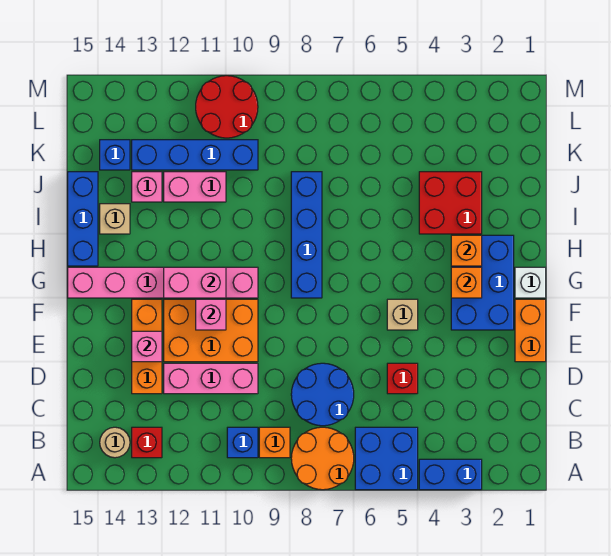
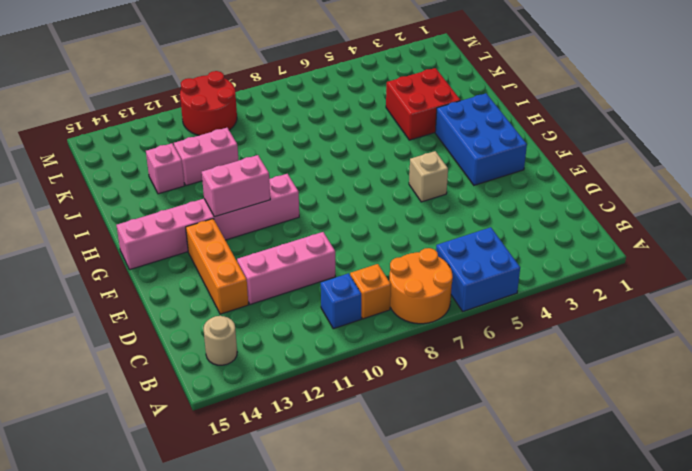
none -> blue 1x2 brick [419,459,482,490]
none -> red 1x1 brick [132,427,162,458]
none -> blue 2x2 round brick [291,363,354,426]
none -> red 1x1 brick [387,363,418,394]

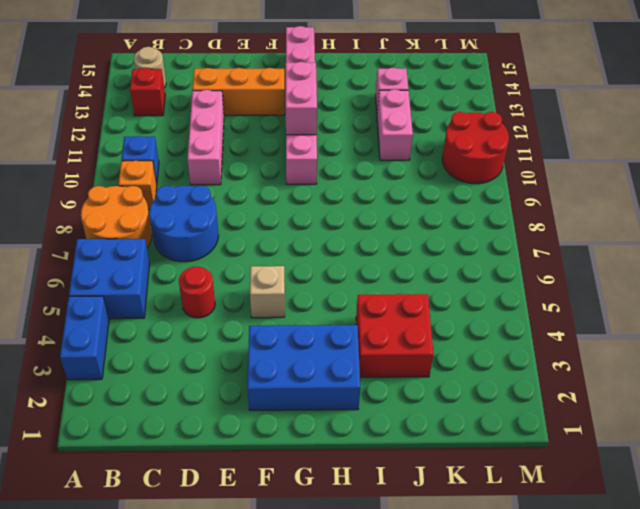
red 1x1 round brick [179,267,215,318] -> red 1x1 brick [387,363,418,394]
none -> orange 1x2 brick [515,299,546,362]
none -> orange 2x3 brick [164,299,258,362]
none -> white 1x1 brick [515,267,546,298]
none -> blue 1x4 brick [291,172,322,298]

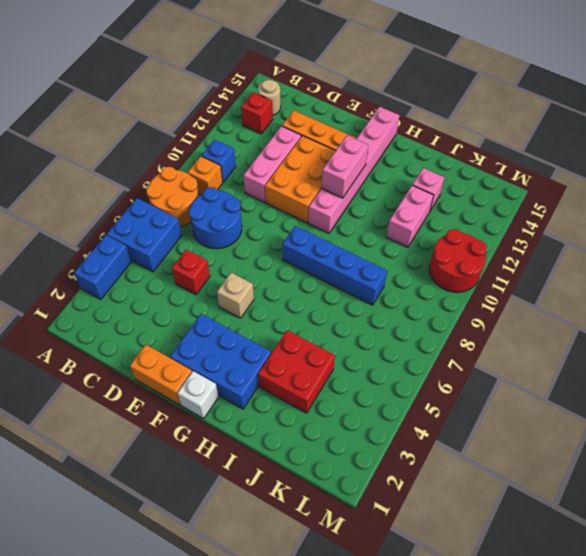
none -> blue 1x3 brick [68,172,98,266]
none -> tan 1x1 brick [100,204,130,234]
none -> blue 1x4 brick [132,140,258,170]
none -> blue 1x1 brick [100,140,130,170]

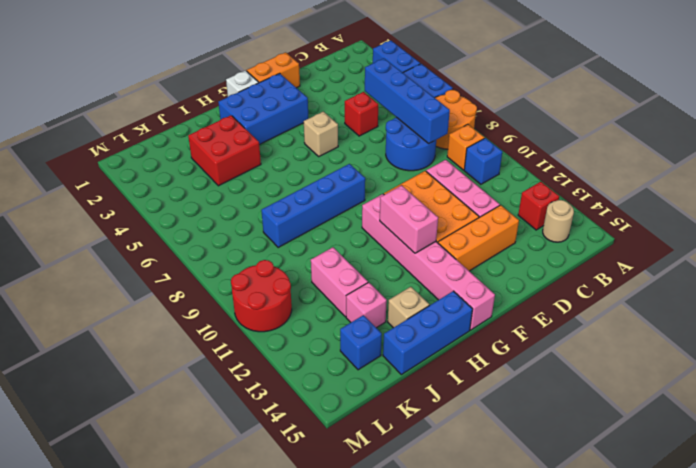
blue 1x4 brick [365,58,450,143] -> blue 1x4 brick moved to [132,140,258,170]
none -> pink 1x1 brick [132,331,162,362]
none -> pink 1x1 brick [196,299,226,330]
none -> orange 1x1 brick [451,267,482,298]
none -> orange 1x1 brick [451,235,482,266]

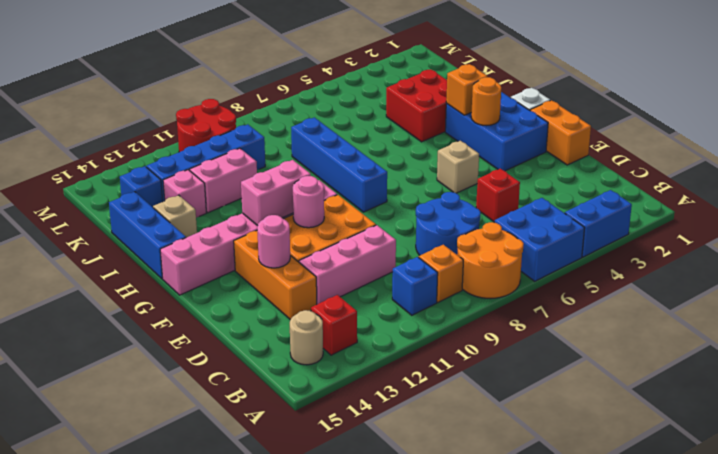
pink 1x1 round brick [257,215,290,268] -> pink 1x1 brick [132,331,162,362]
pink 1x1 round brick [293,176,324,228] -> pink 1x1 brick [196,299,226,330]
orange 1x1 round brick [471,77,501,126] -> orange 1x1 brick [451,267,482,298]

